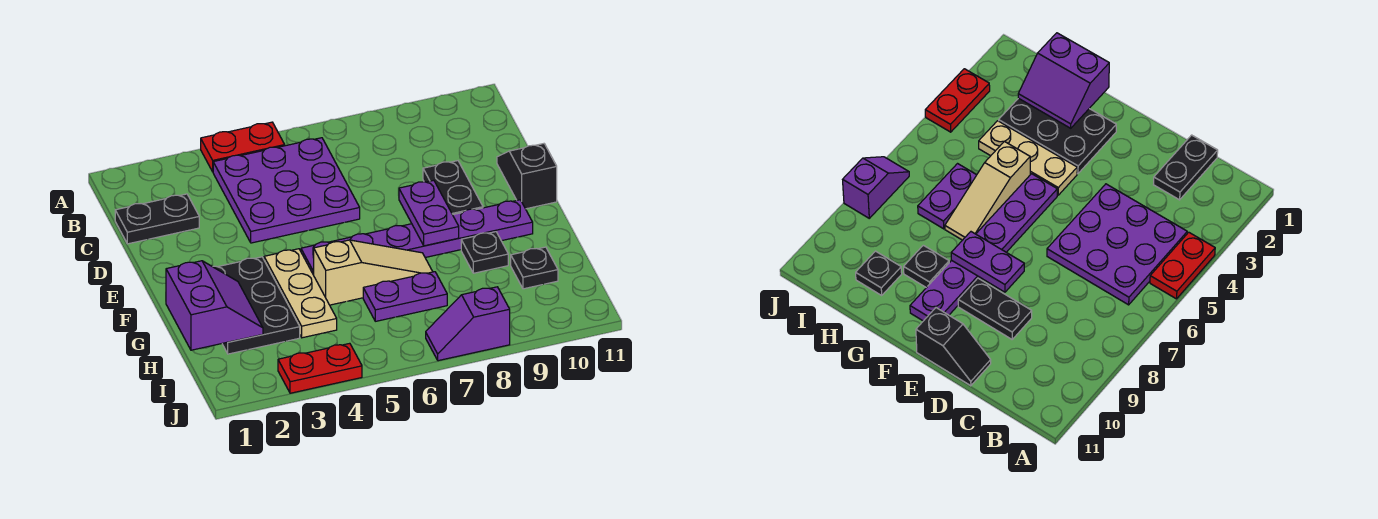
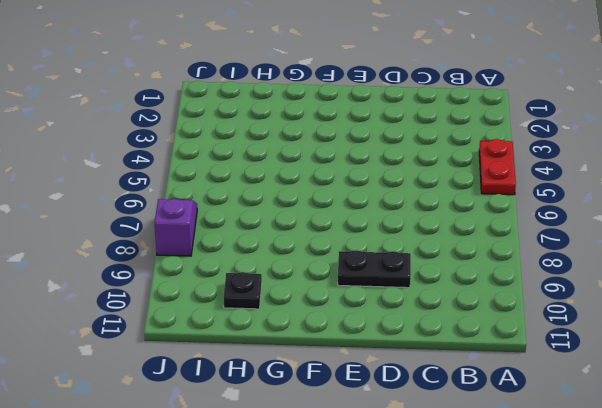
none -> purple 3x3 plate [213,138,360,243]
none -> black 1x2 plate [115,194,199,244]
none -> black 1x2 slope [497,144,557,209]

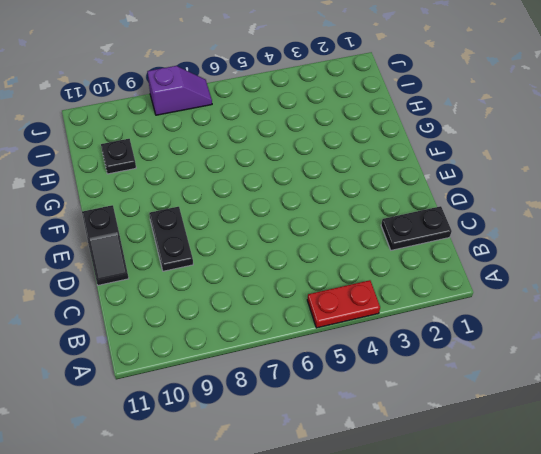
none -> purple 3x3 plate [213,138,360,243]
none -> black 2x3 plate [213,257,300,354]
none -> tan 1x3 plate [264,249,337,338]

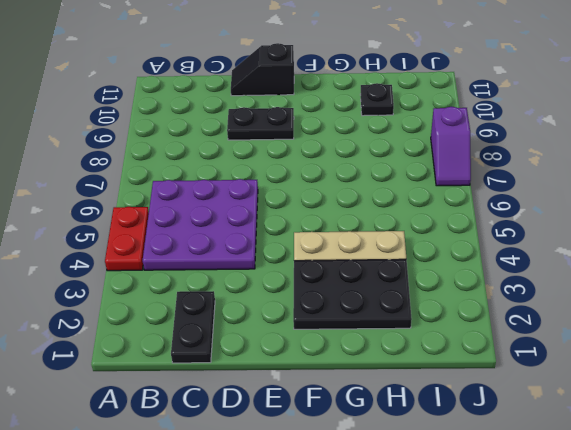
none -> purple 1x6 plate [301,200,533,275]
none -> tan 1x3 slope [314,240,433,305]
none -> black 1x1 plate [461,232,508,273]

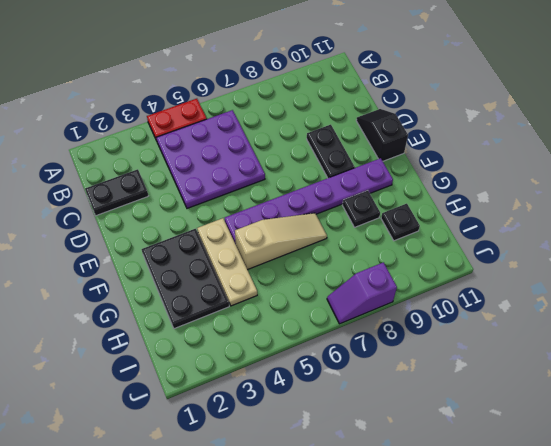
none -> purple 1x2 plate [363,272,447,321]
none -> red 1x2 plate [278,343,362,393]
none -> purple 1x2 plate [399,180,459,246]

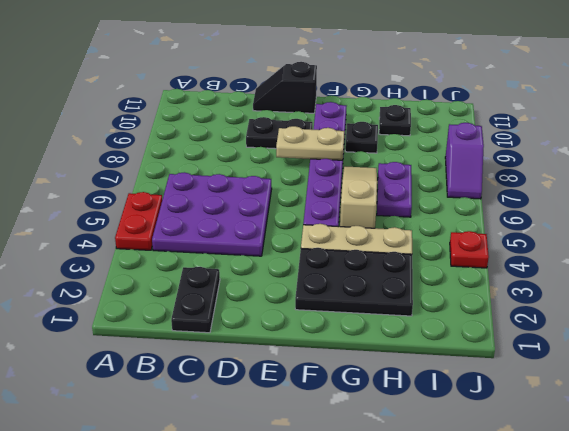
tan 1x2 plate [276,126,344,160] -> purple 1x2 plate [399,180,459,246]
red 1x1 plate [450,231,489,268] -> red 1x2 plate [278,343,362,393]
none -> purple 2x2 slope [166,261,263,350]

